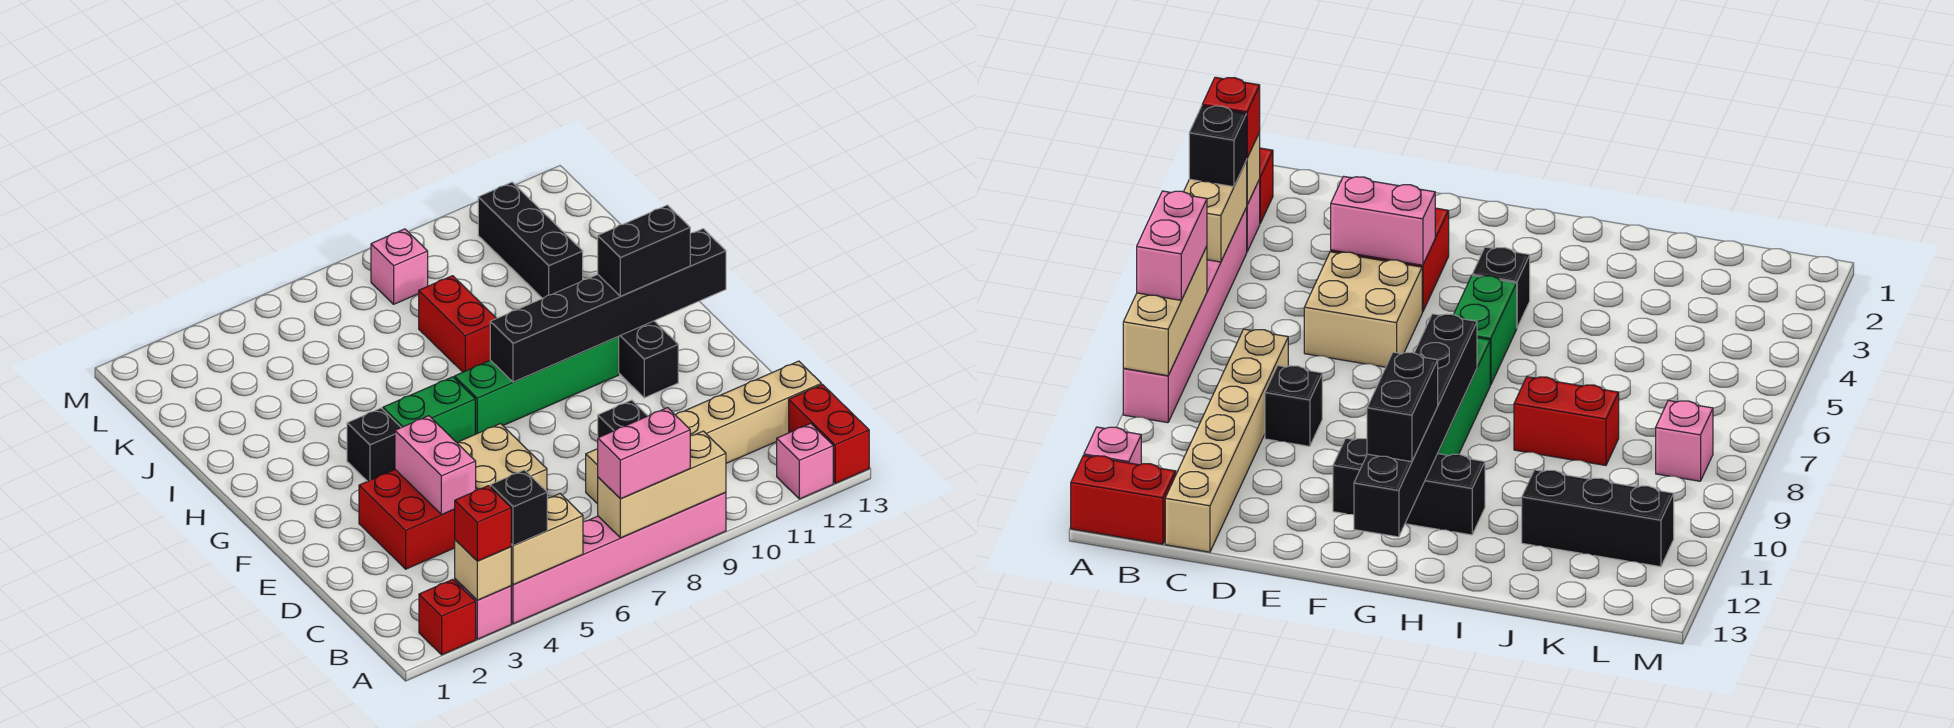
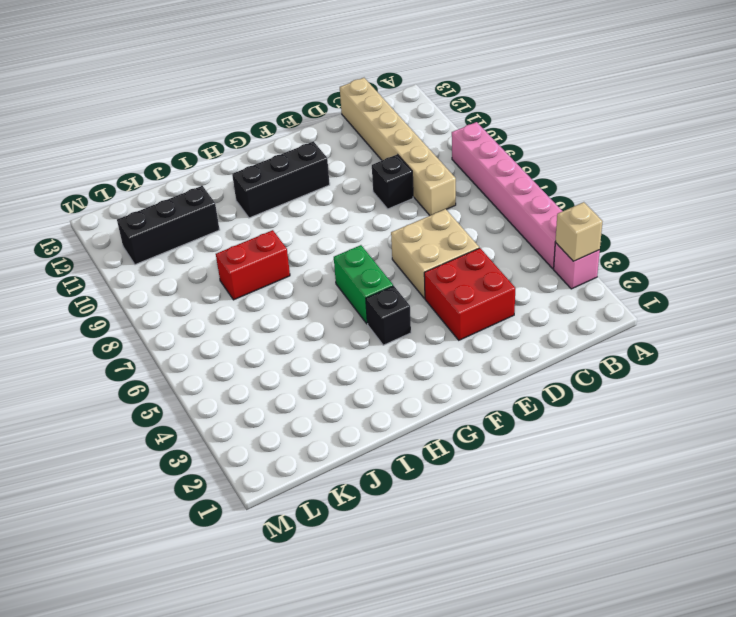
none -> red 1x1 brick [419,579,476,655]
none -> pink 1x1 brick [777,423,833,499]
none -> red 1x2 brick [789,385,869,483]

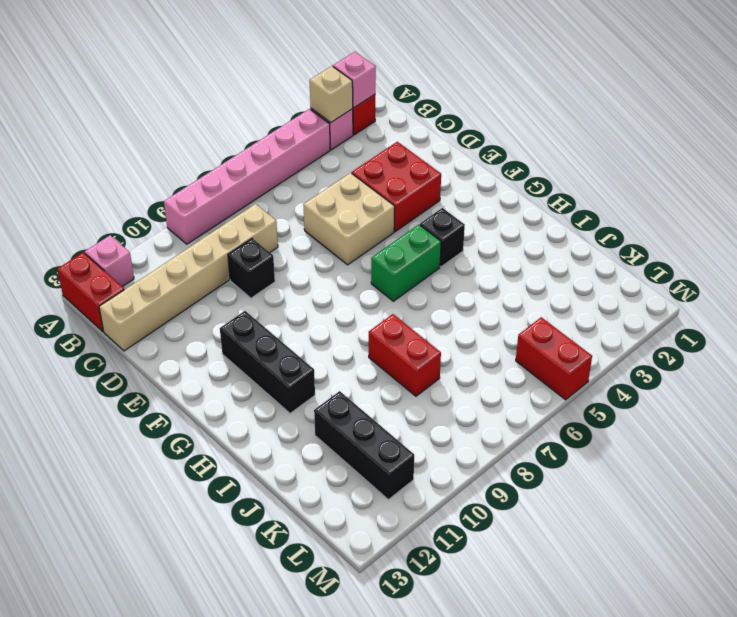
pink 1x1 brick [333,52,376,108] -> pink 1x1 brick moved to [371,229,428,304]
red 1x2 brick [516,317,592,400] -> none
none -> green 1x4 brick [454,337,619,434]
none -> tan 1x2 brick [511,494,583,585]
none -> tan 1x3 brick [598,431,726,538]

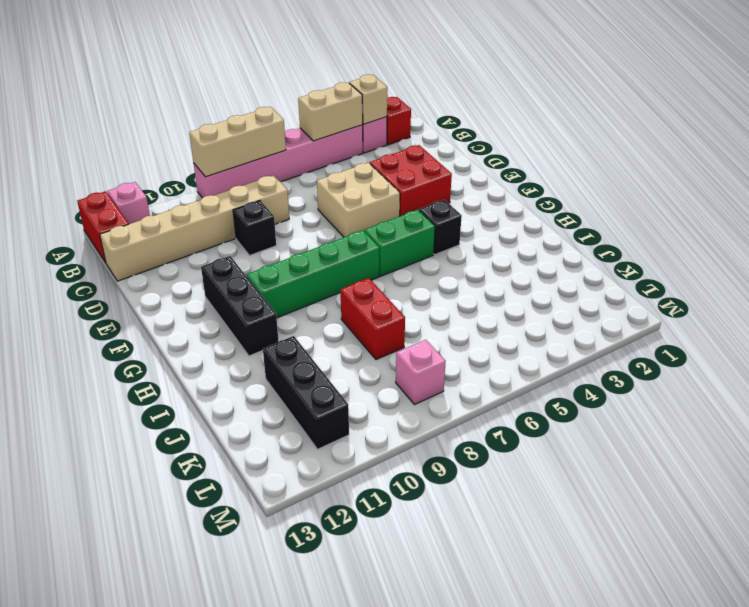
none -> pink 1x2 brick [395,416,476,515]
none -> black 1x6 brick [490,229,726,382]
none -> red 1x1 brick [455,486,511,561]

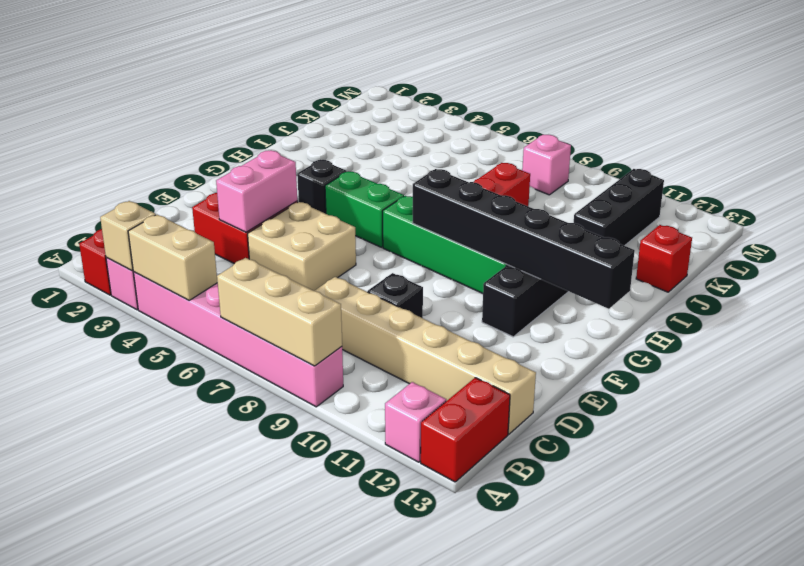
red 1x1 brick [636,225,692,292] -> red 1x1 brick moved to [455,486,511,561]
none -> black 1x1 brick [490,470,547,545]
none -> pink 1x2 brick [598,408,690,499]
none -> black 1x2 brick [598,205,690,296]

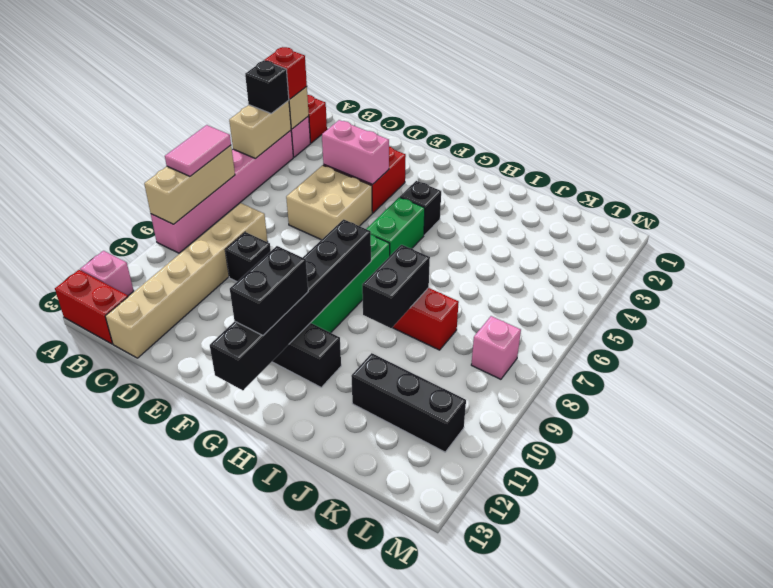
pink 1x2 tile [165,125,231,176] -> pink 1x2 brick [598,408,690,499]
black 1x2 brick [362,245,430,328] -> none

